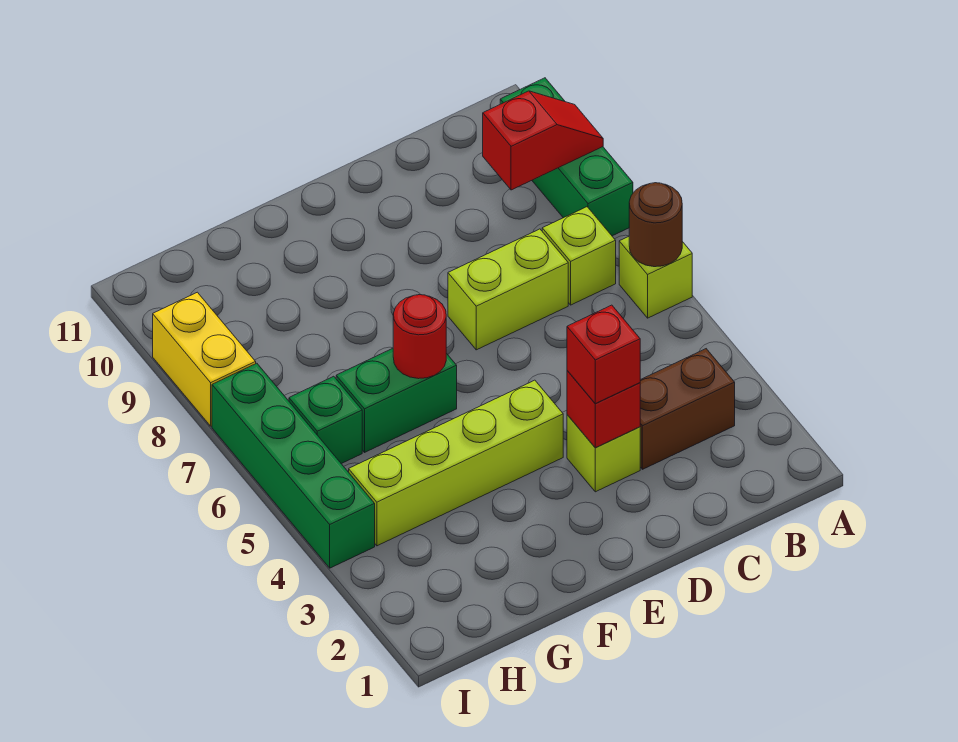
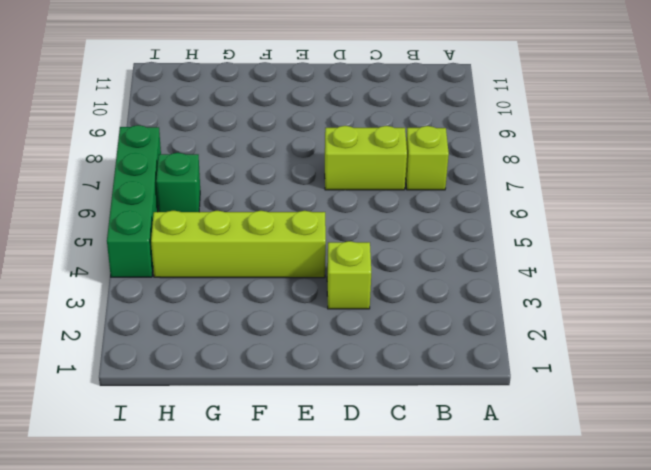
none -> lime 1x1 brick [619,237,692,318]
none -> green 1x3 brick [500,78,633,236]
none -> brown 1x2 brick [640,349,735,469]

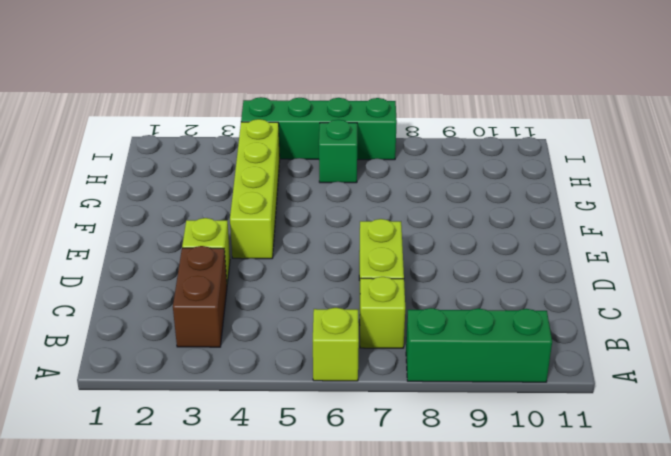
none -> green 1x2 brick [336,348,457,452]
none -> yellow 1x2 brick [153,292,256,426]
none -> brown 1x1 round brick [629,183,682,267]

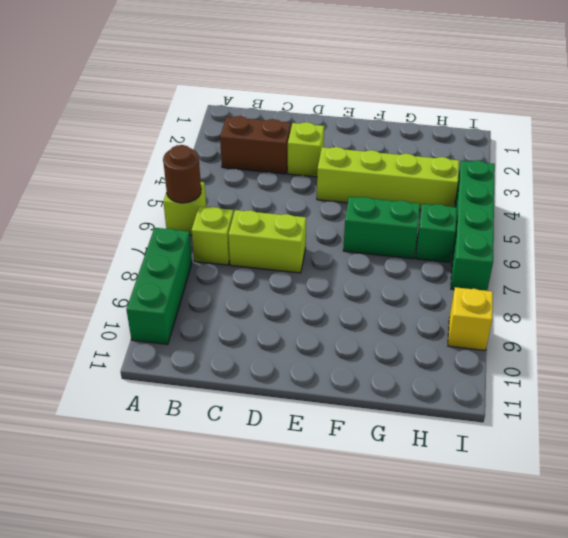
yellow 1x1 brick [448,287,493,350] -> yellow 1x2 brick [153,292,256,426]
none -> red 1x2 slope [483,91,603,190]
none -> red 1x1 brick [567,371,640,448]
none -> red 1x1 round brick [393,295,446,379]

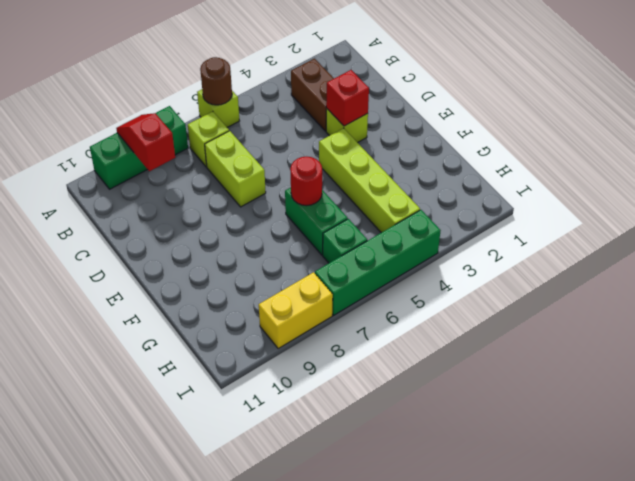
none -> red 1x1 brick [567,305,640,404]

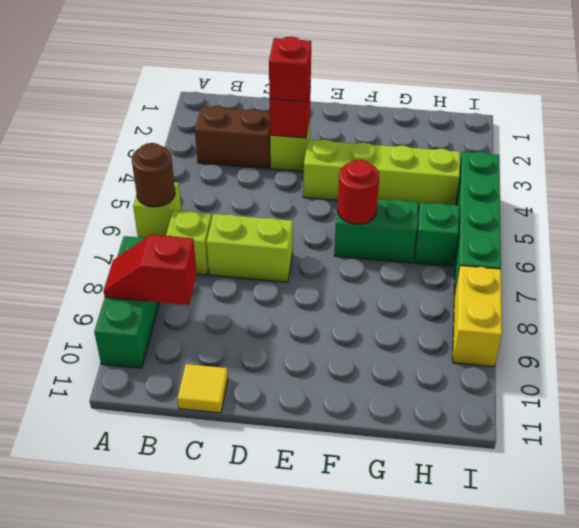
yellow 1x1 tile [178,364,228,413] -> none

